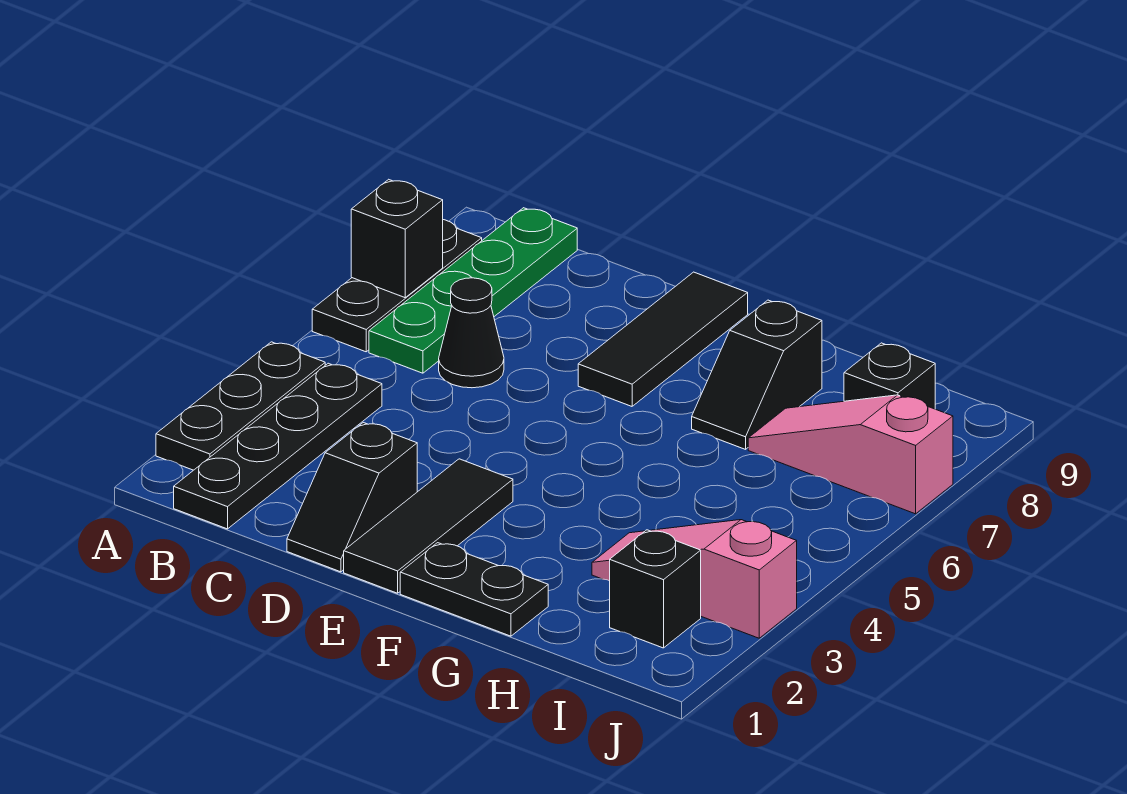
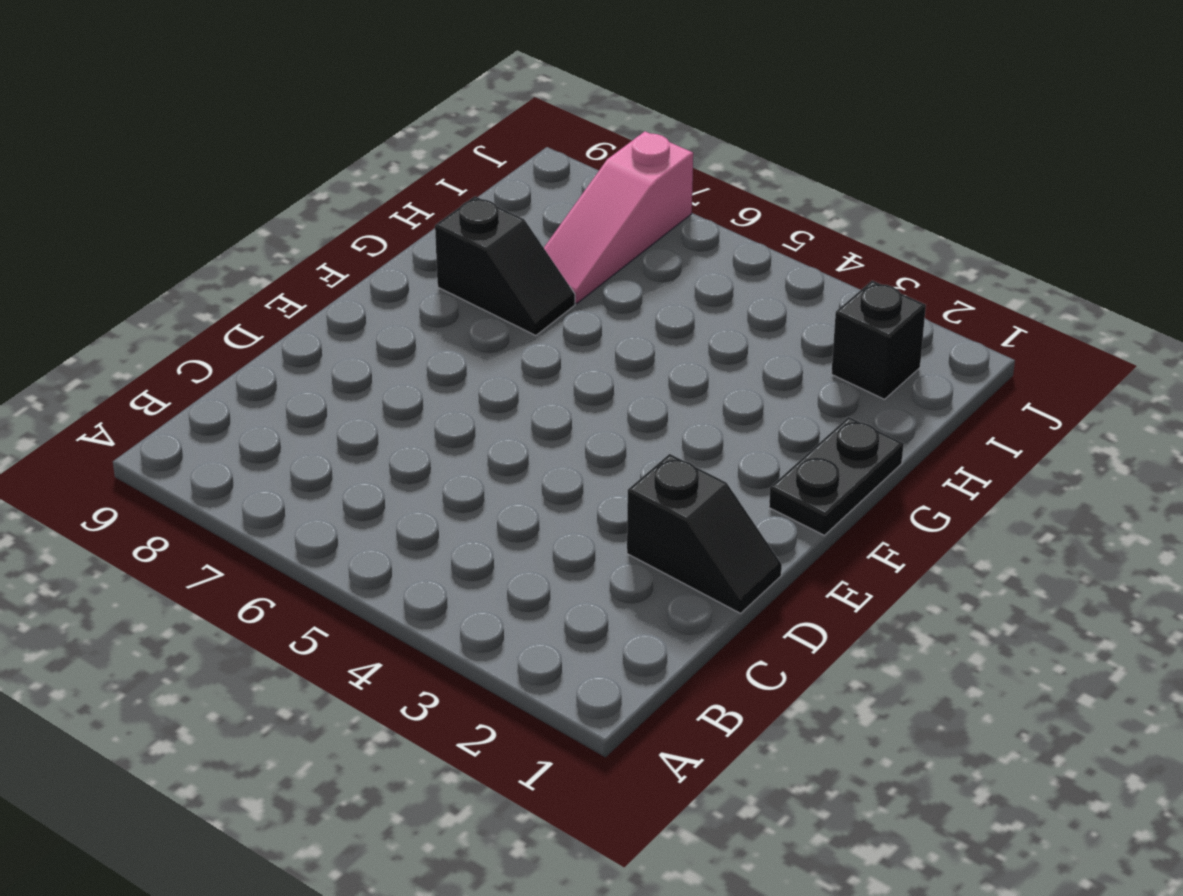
none -> black 1x3 plate [156,342,325,470]
none -> black 1x3 plate [312,220,482,352]
none -> black 1x4 plate [174,363,382,529]

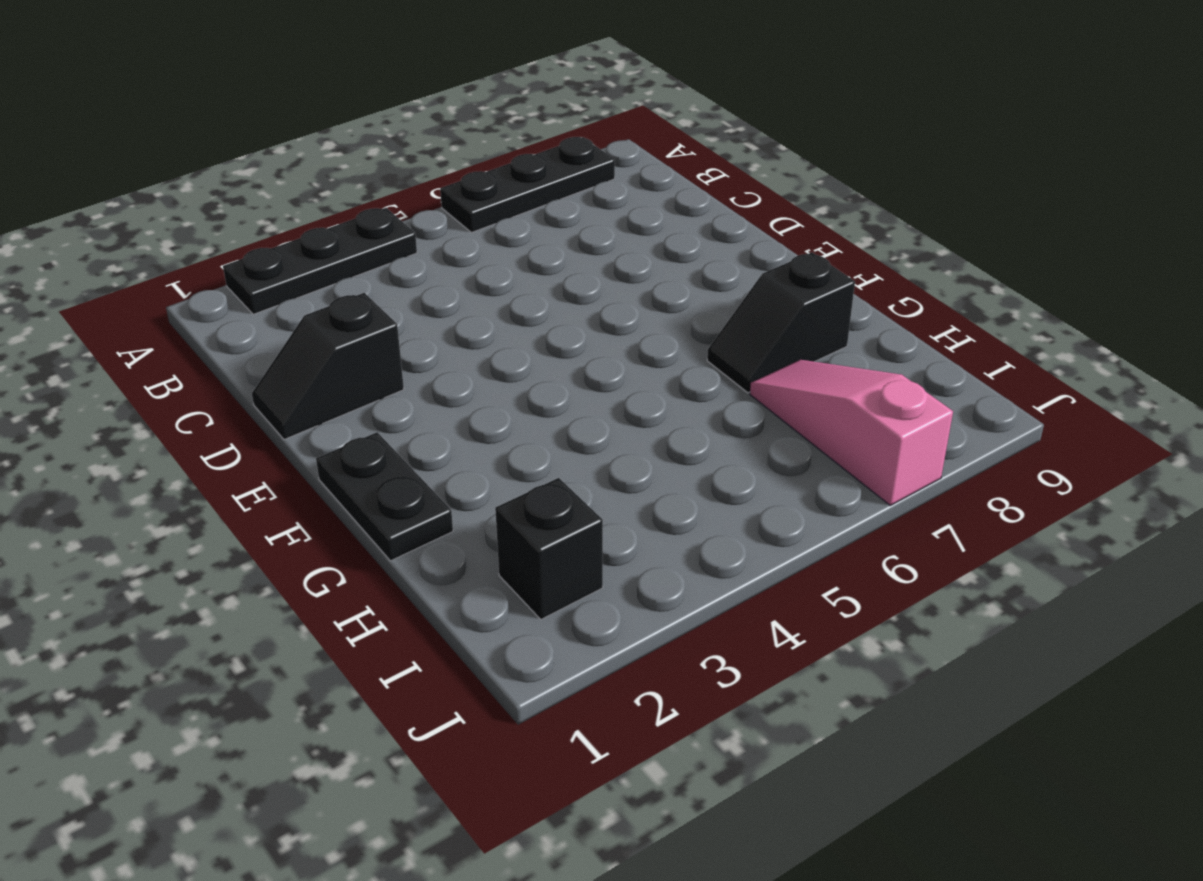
none -> black 1x4 plate [174,363,382,529]
none -> green 1x4 plate [369,208,577,373]
none -> black 1x1 cone [439,278,504,388]

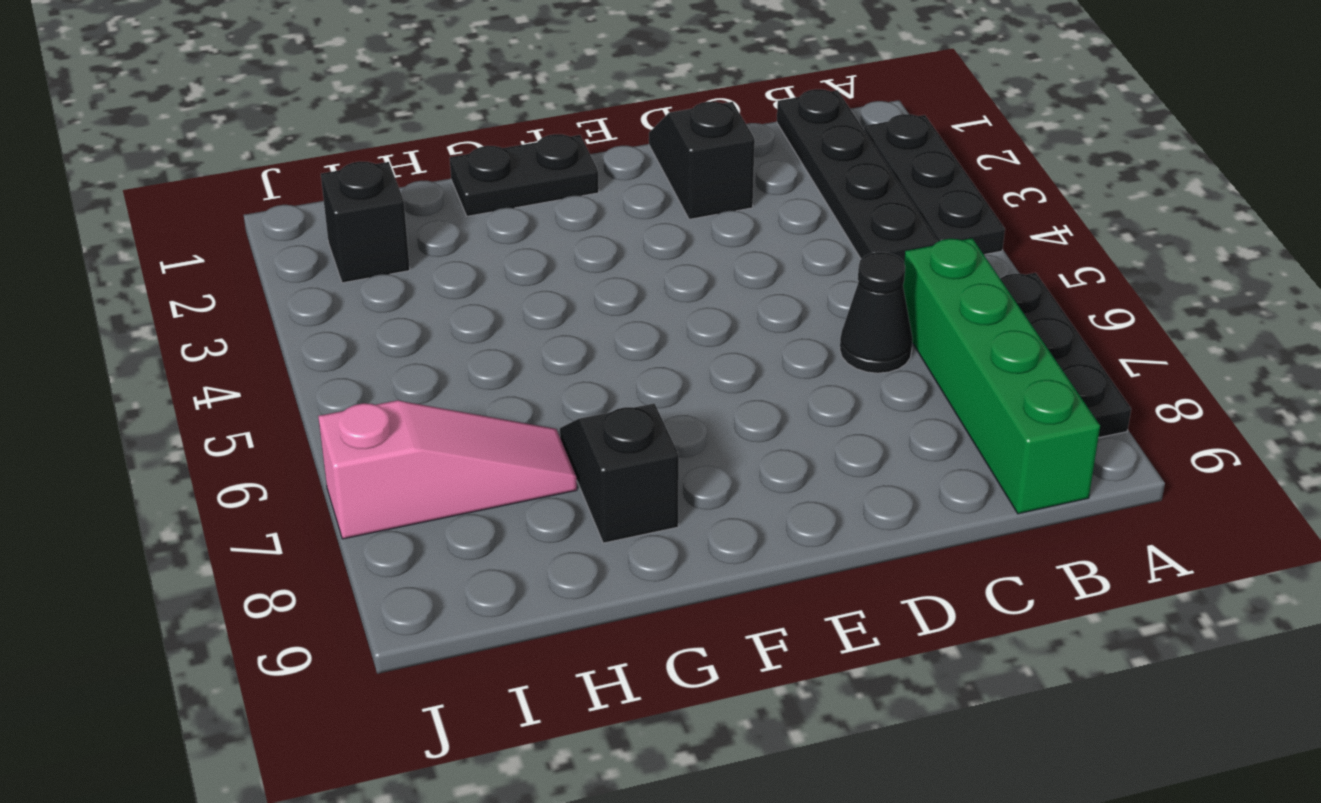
green 1x4 brick [903,238,1100,514] -> green 1x4 plate [369,208,577,373]
none -> black 1x3 tile [344,459,513,593]
none -> black 1x3 tile [578,272,748,406]
none -> pink 1x3 slope [592,520,797,638]

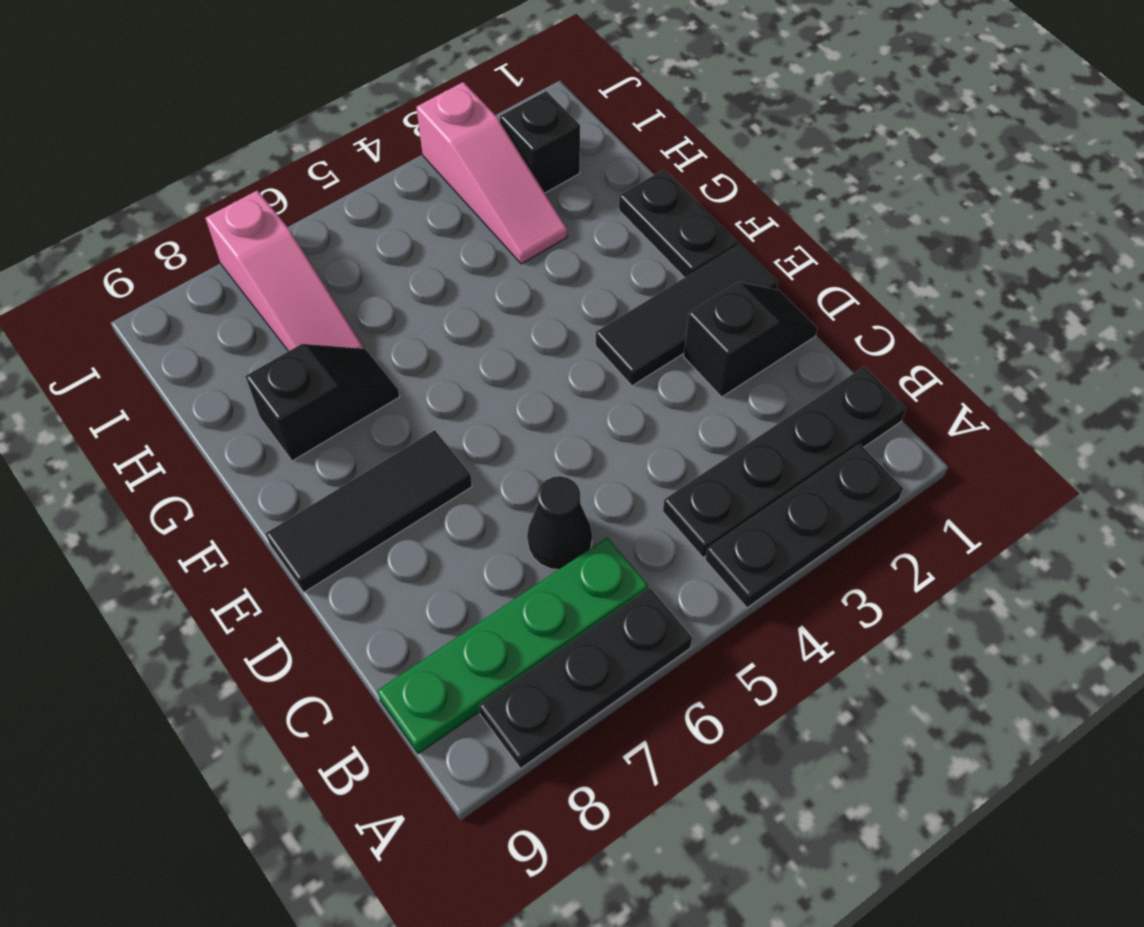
none -> black 1x1 brick [844,343,935,409]
none -> black 1x1 brick [351,179,443,298]

